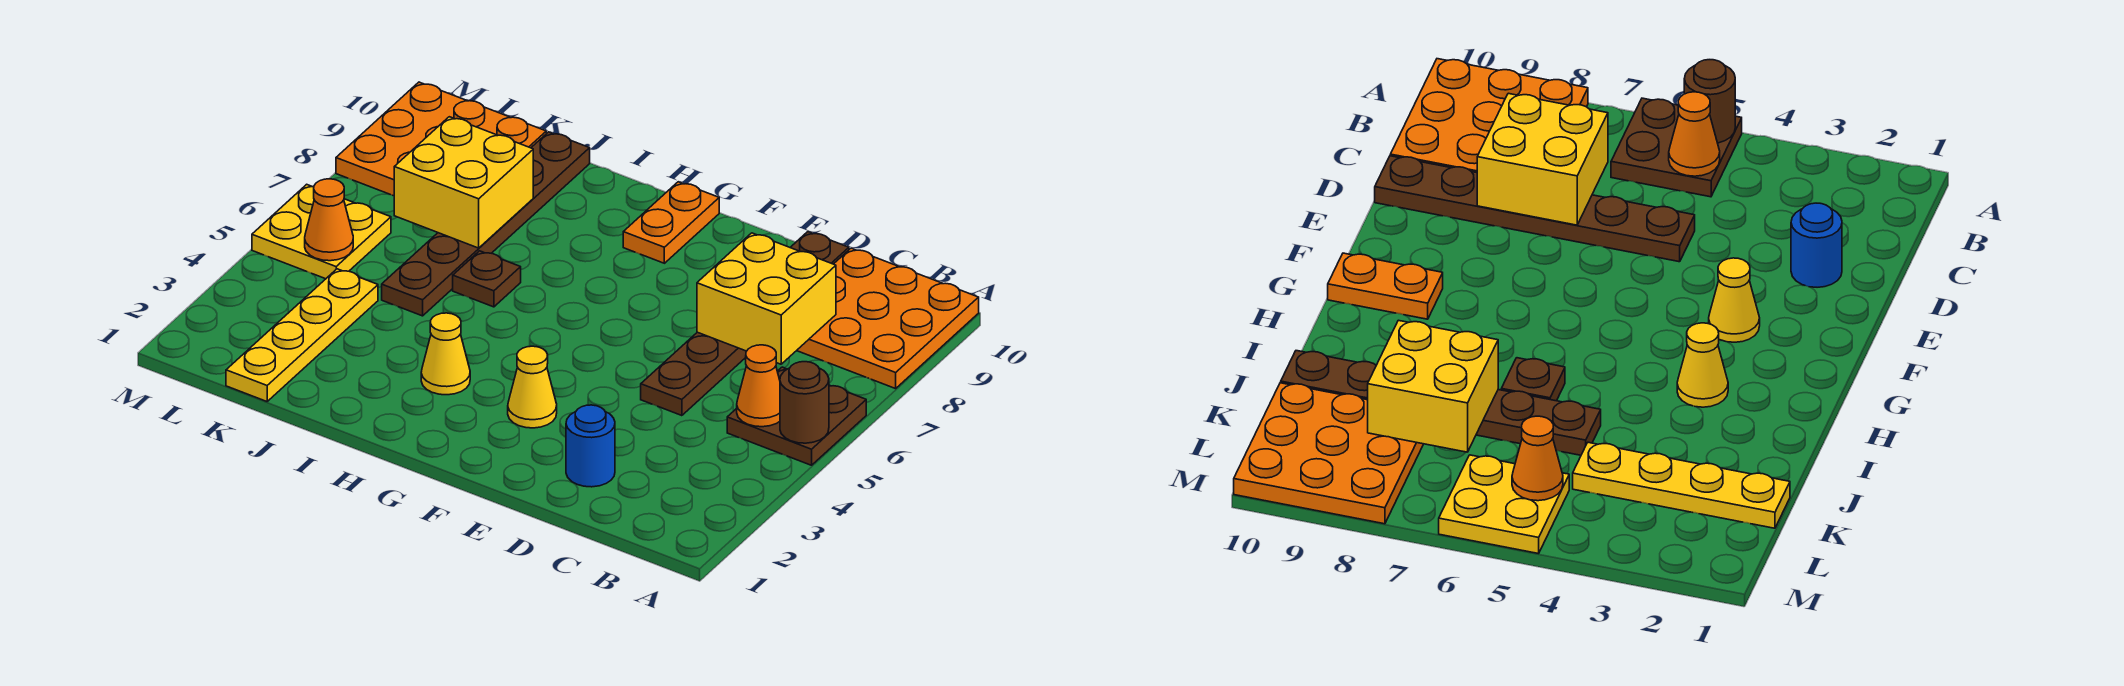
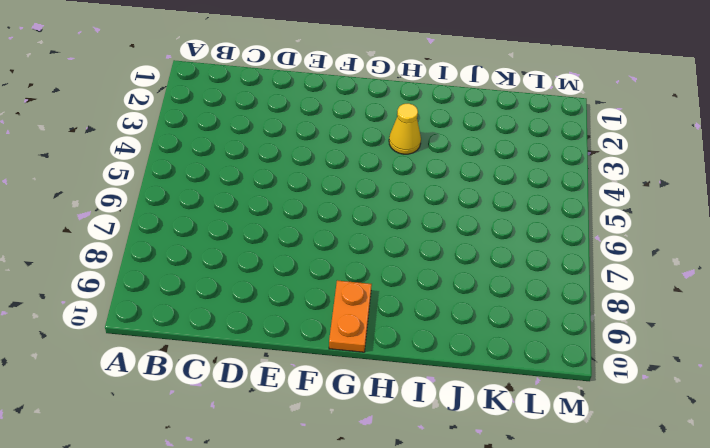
none -> brown 2x2 plate [727,367,866,465]
none -> orange 3x3 plate [797,248,979,389]
none -> blue 1x1 round brick [566,405,615,487]

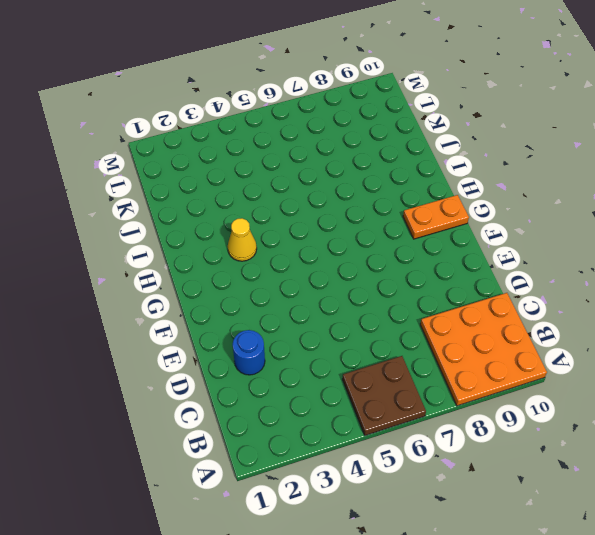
none -> brown 1x6 plate [641,232,849,416]
none -> yellow 1x1 cone [508,346,557,428]
none -> brown 1x1 plate [453,251,521,307]

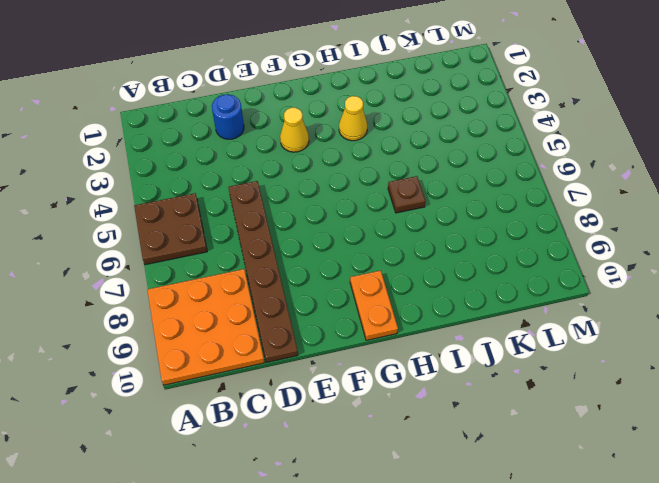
none -> brown 1x6 plate [382,132,590,316]
none -> yellow 1x4 plate [226,269,378,401]
none -> orange 3x3 plate [336,82,546,196]

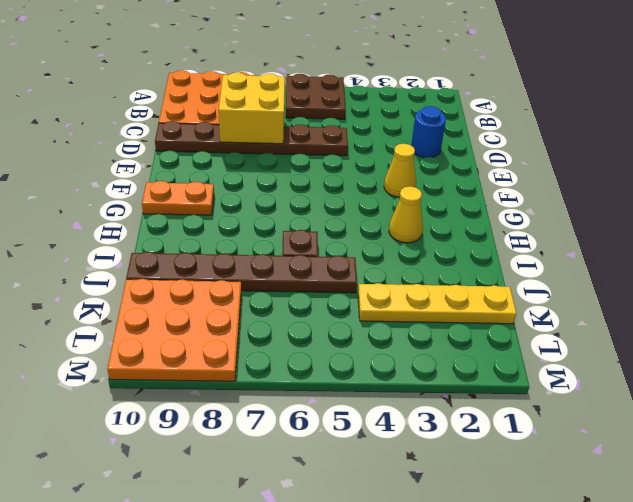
none -> yellow 2x2 plate [252,184,391,279]
none -> brown 1x1 round brick [780,362,829,443]
none -> orange 1x1 cone [737,345,780,427]

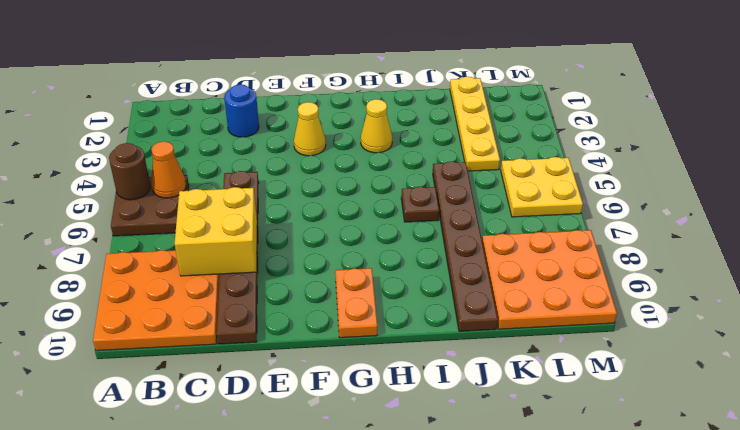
none -> yellow 2x2 brick [394,117,533,248]
none -> orange 1x1 cone [305,179,353,261]

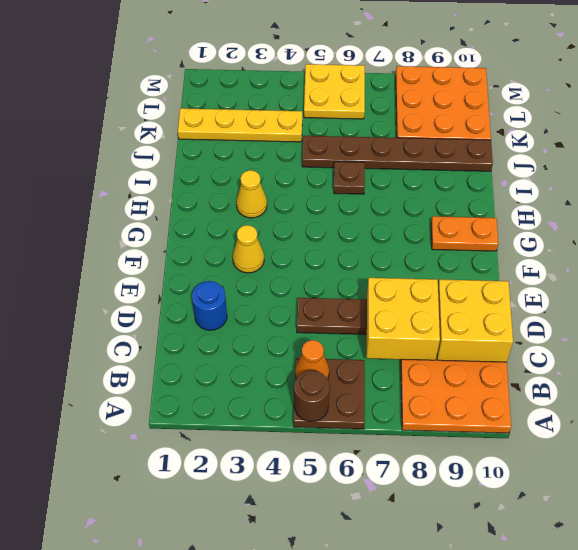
yellow 2x2 brick [437,279,513,362] -> yellow 2x2 brick moved to [394,117,533,248]
none -> orange 1x1 cone [305,179,353,261]

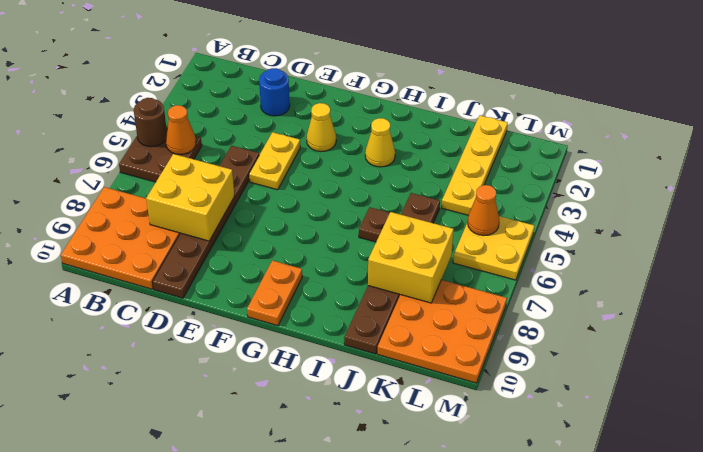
yellow 1x2 plate [249,132,300,190] -> none

